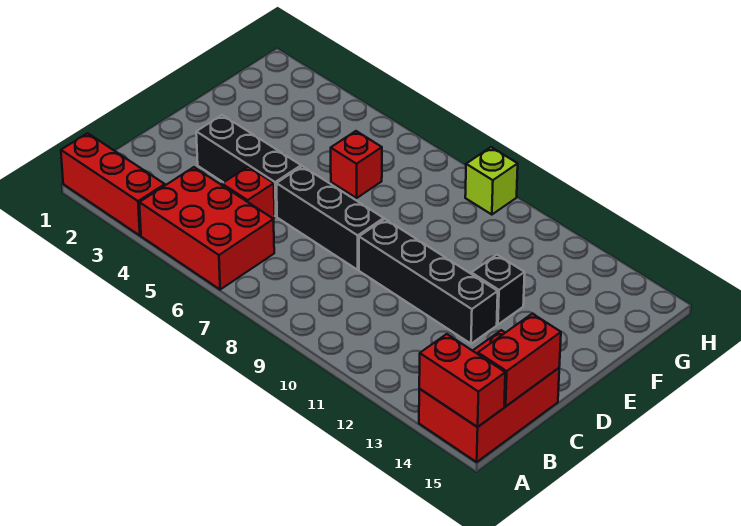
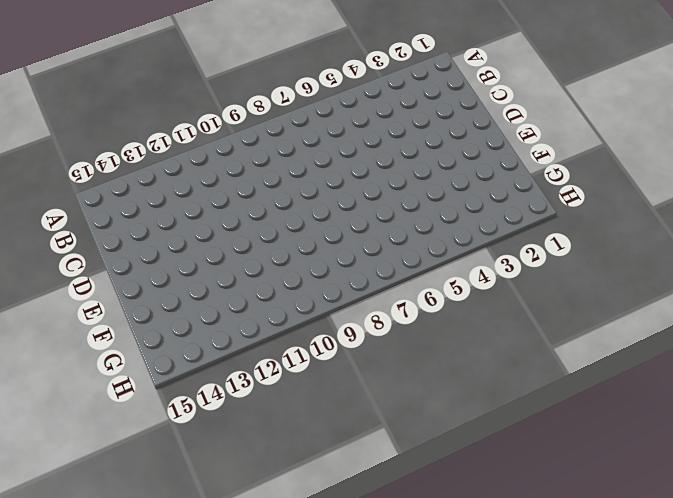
none -> red 1x3 brick [61,133,165,235]
none -> red 2x3 brick [139,167,274,290]
none -> red 2x3 brick [419,330,559,462]

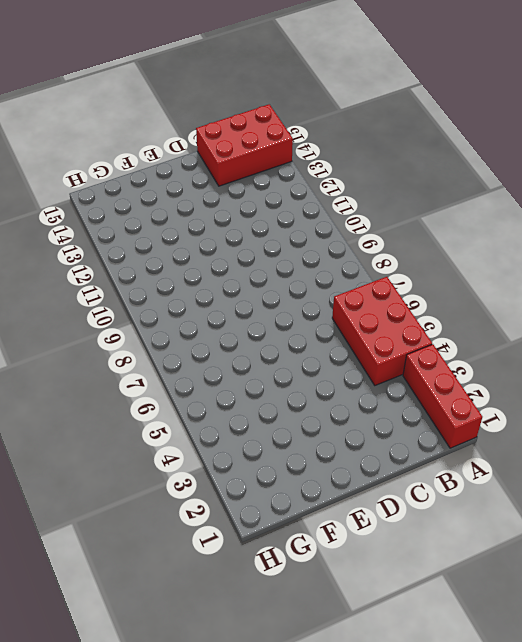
none -> red 1x1 brick [222,167,275,218]
none -> black 1x3 brick [196,115,301,216]
none -> black 1x3 brick [276,166,384,270]

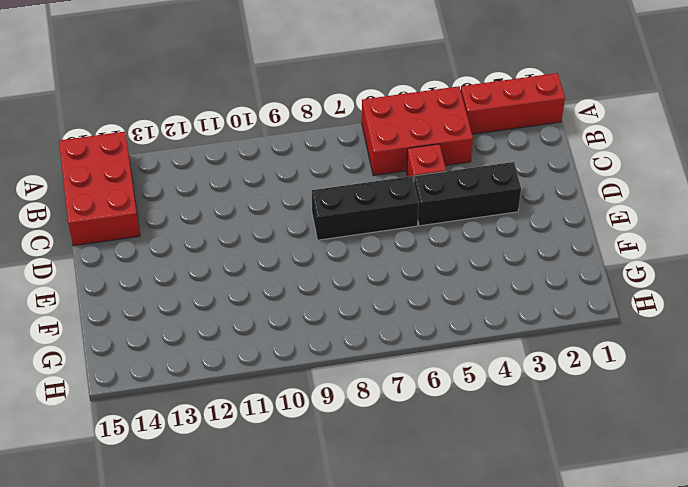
none -> black 1x4 brick [359,219,498,344]
none -> black 1x1 brick [471,255,525,324]
none -> red 1x1 brick [331,131,382,198]

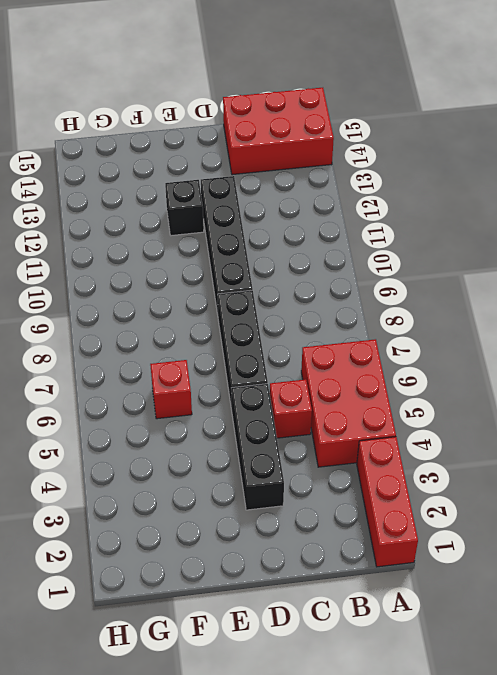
none -> lime 1x1 brick [465,147,518,215]
none -> red 1x2 brick [419,334,505,427]
none -> red 1x2 brick [478,314,561,406]

